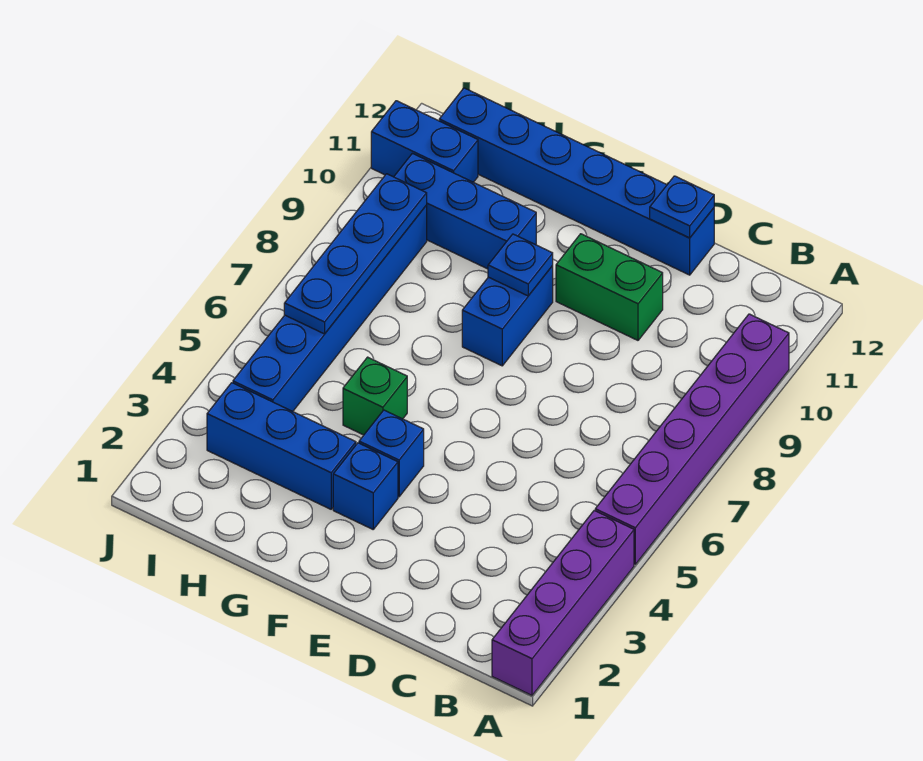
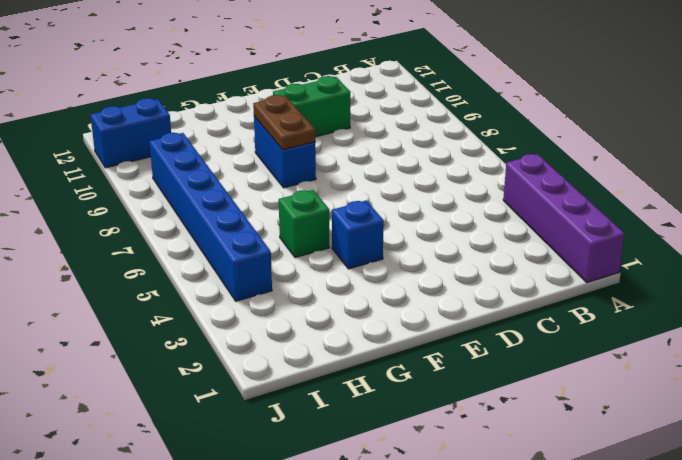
brown 1x2 plate [253,95,315,150] -> blue 1x1 plate [488,234,553,296]
none -> purple 1x6 brick [595,314,789,564]
none -> blue 1x6 brick [439,88,714,275]
none -> blue 1x1 brick [333,443,398,529]

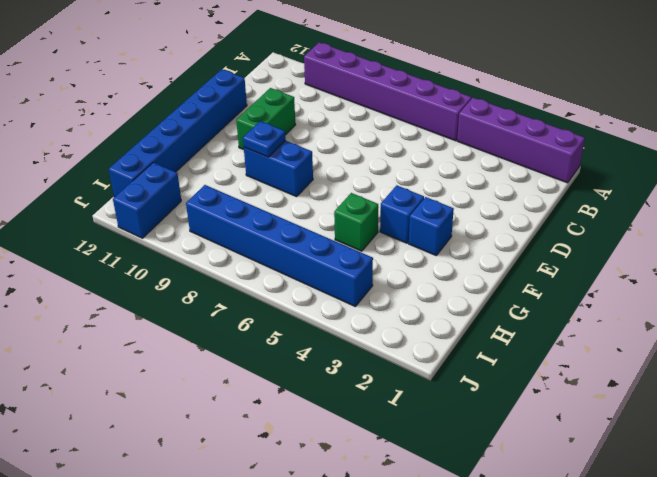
none -> blue 1x3 brick [207,383,356,509]
none -> blue 1x3 brick [394,153,536,269]
none -> blue 1x1 plate [650,176,714,238]

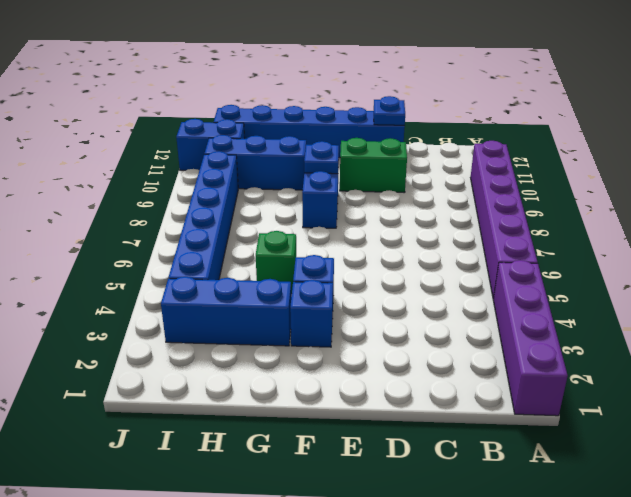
none -> blue 1x4 plate [284,174,427,334]

